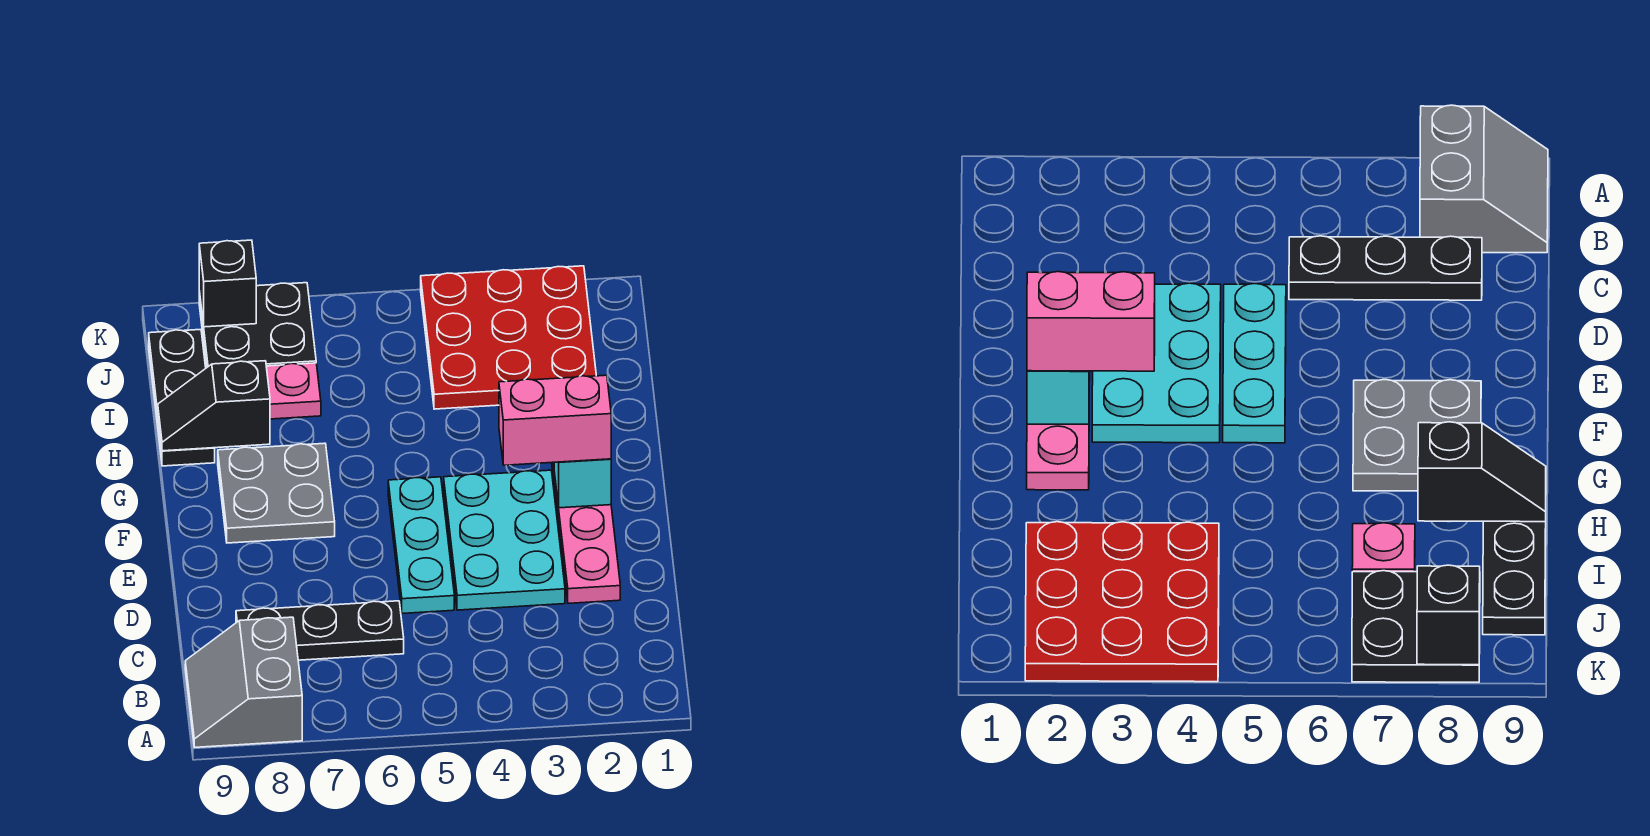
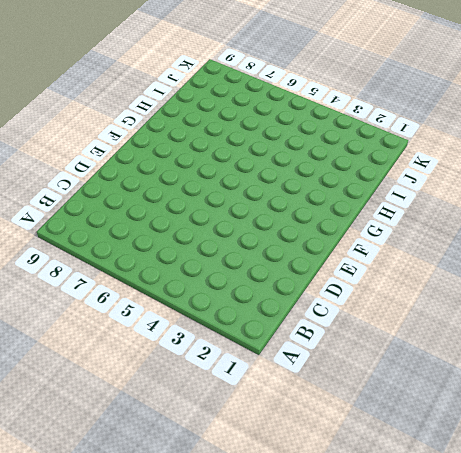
none -> grey 2x2 slope [185,617,302,747]
none -> black 1x3 plate [236,601,404,660]
none -> pink 1x4 plate [552,462,620,603]

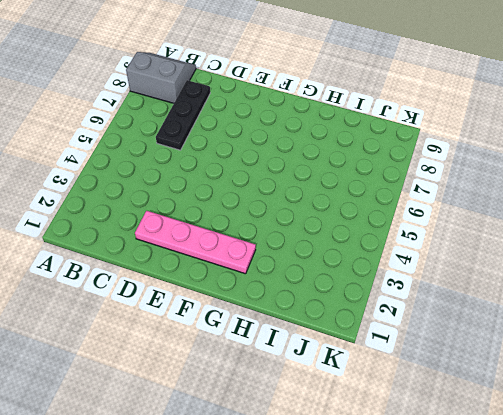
none -> cyan 2x3 plate [444,470,565,610]
none -> cyan 1x3 plate [388,477,454,614]
none -> grey 2x2 plate [218,443,335,543]

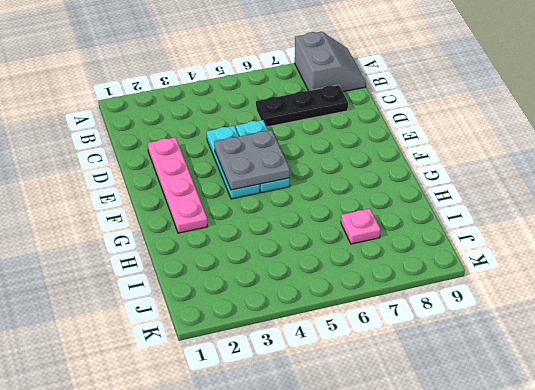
cyan 1x3 plate [207,126,260,199] -> cyan 2x3 plate [444,470,565,610]
grey 2x2 plate [214,130,290,190] -> grey 2x2 plate moved to [218,443,335,543]
none -> black 1x3 plate [149,330,215,466]
none -> red 3x3 plate [421,266,596,409]
none -> black 2x2 plate [199,283,316,367]

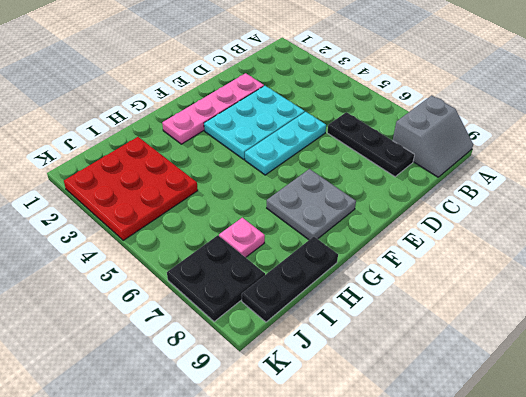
none -> cyan 1x1 brick [554,459,611,508]
none -> black 1x2 slope [158,361,270,451]
none -> black 1x1 brick [199,240,256,327]

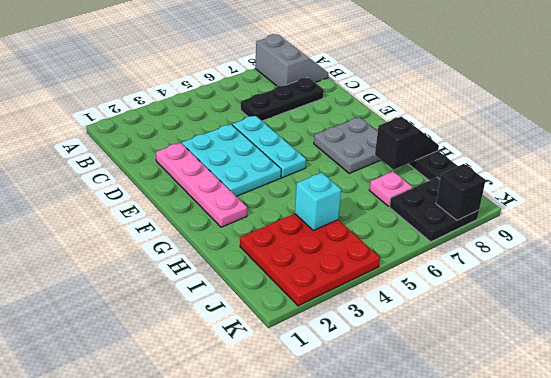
cyan 1x1 brick [295,173,341,230] -> cyan 1x1 brick moved to [554,459,611,508]
none -> pink 1x2 brick [499,375,611,465]

